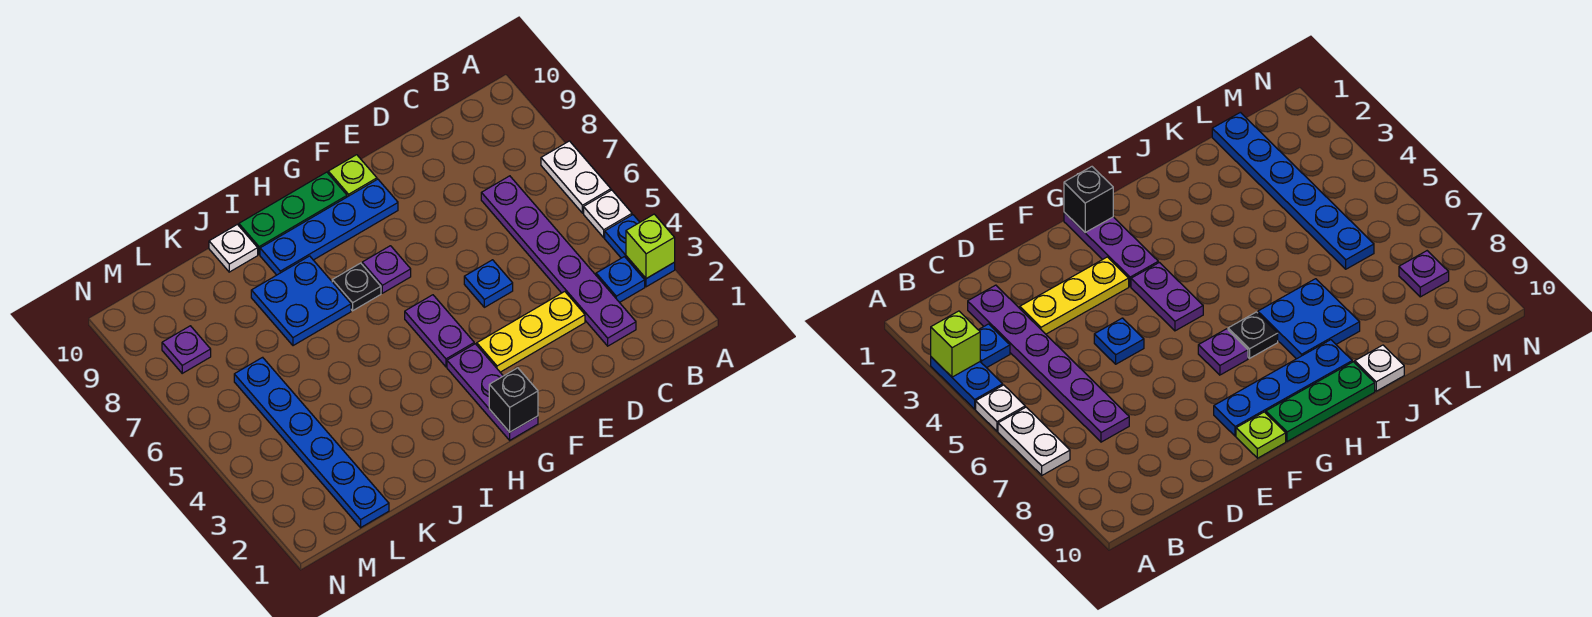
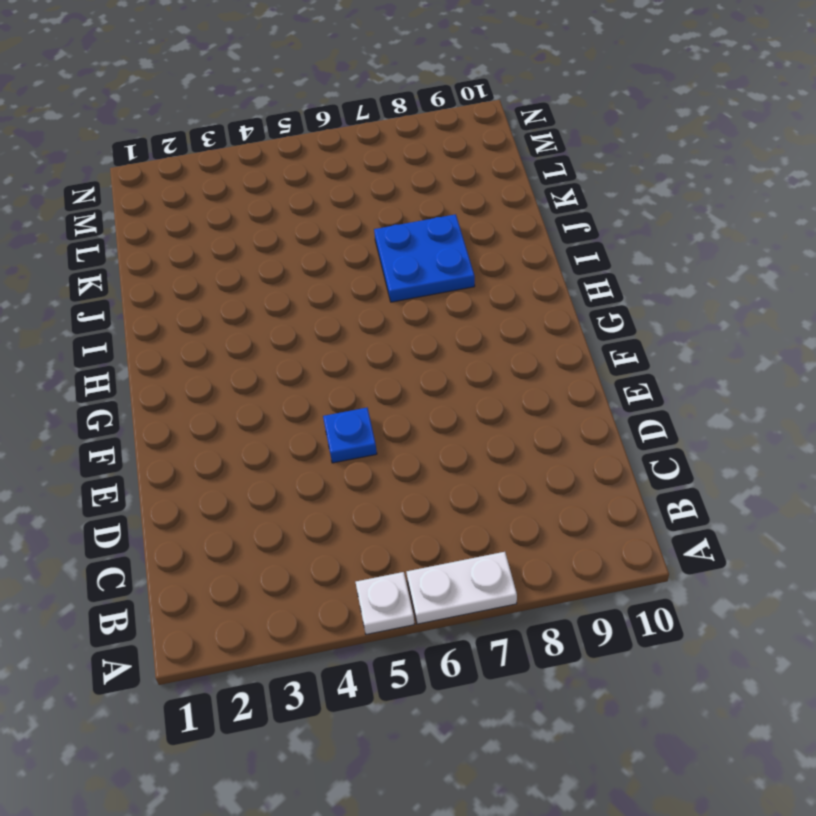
none -> blue 1x2 plate [605,215,675,287]
none -> blue 1x1 plate [596,257,645,302]
none -> purple 1x6 plate [481,176,636,346]

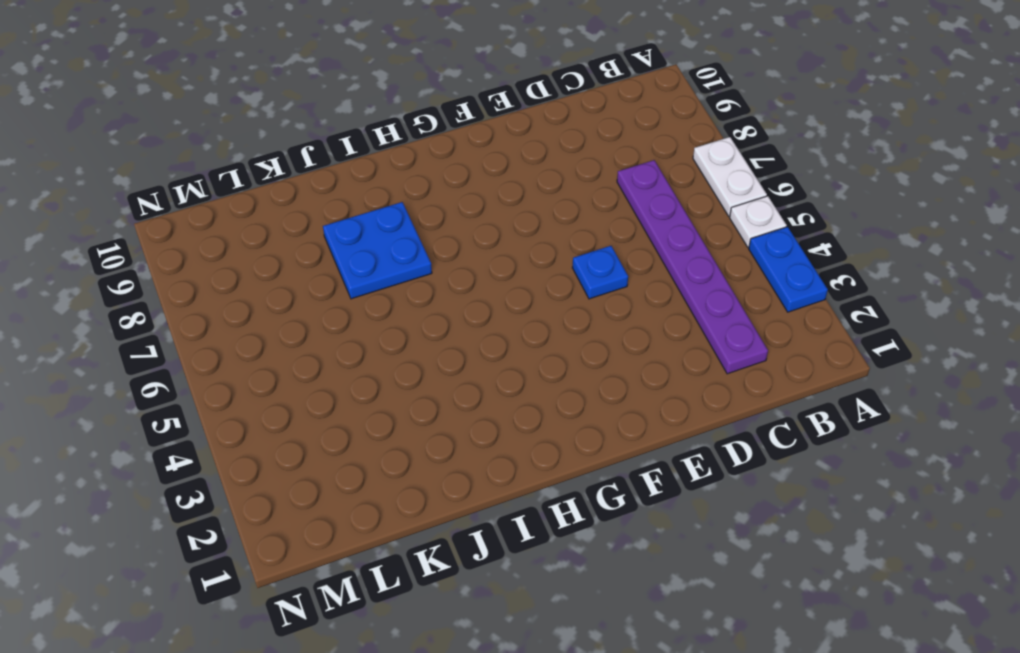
none -> blue 1x1 plate [596,257,645,302]
none -> yellow 1x3 plate [477,292,585,372]
none -> blue 1x4 plate [260,179,398,275]

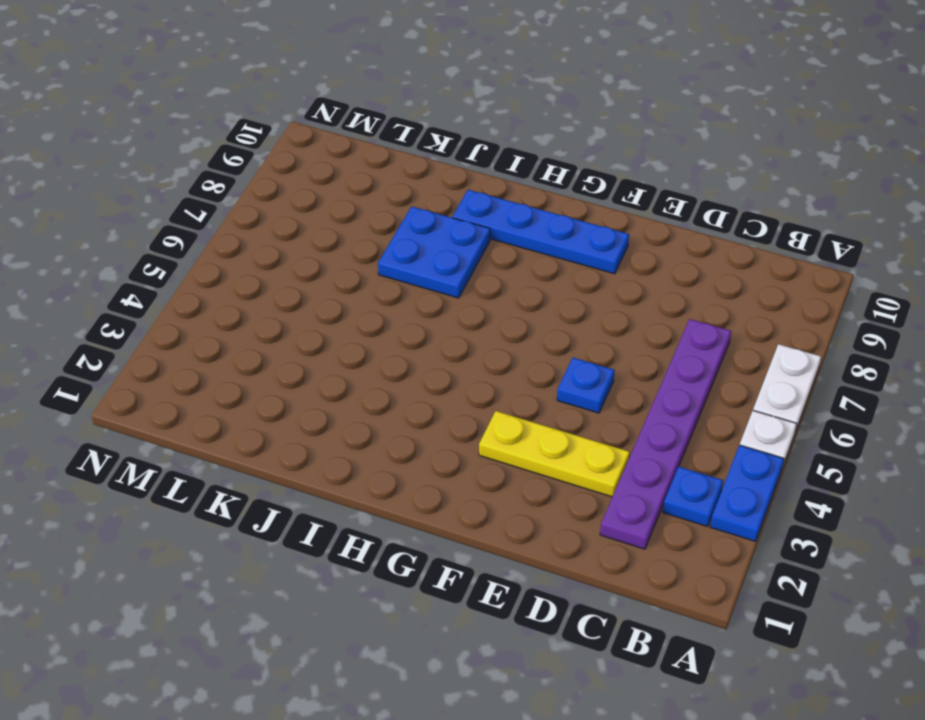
none -> lime 1x1 plate [328,155,377,197]
none -> purple 1x3 plate [447,344,538,440]
none -> purple 1x2 plate [405,295,474,367]

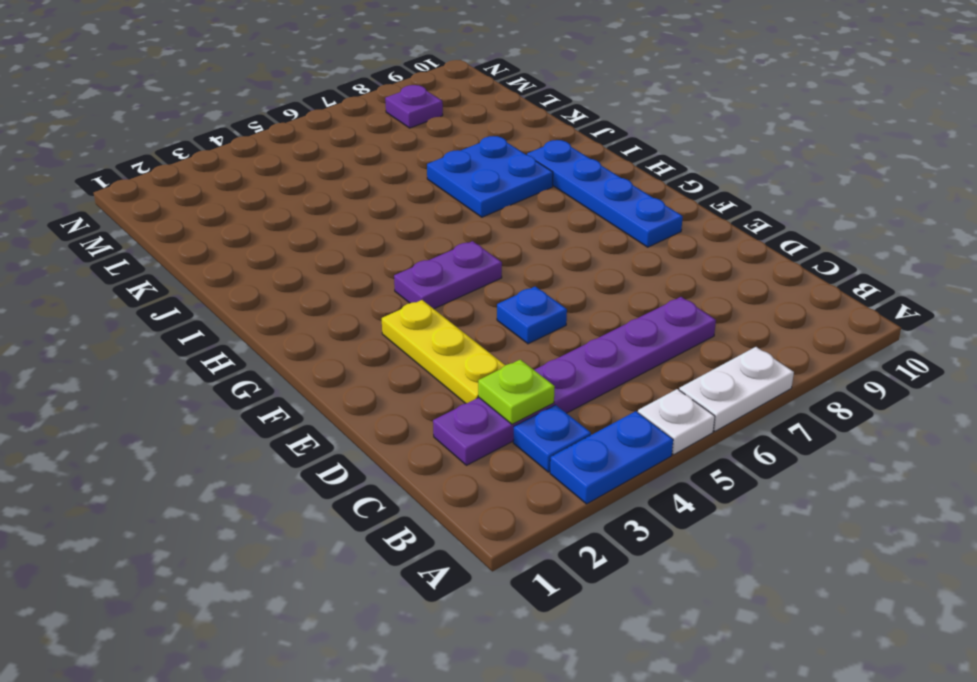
lime 1x1 plate [478,360,555,424] -> lime 1x1 plate moved to [328,155,377,197]
none -> purple 1x3 plate [447,344,538,440]
none -> purple 1x1 plate [362,246,411,293]
none -> green 1x3 plate [239,172,347,255]

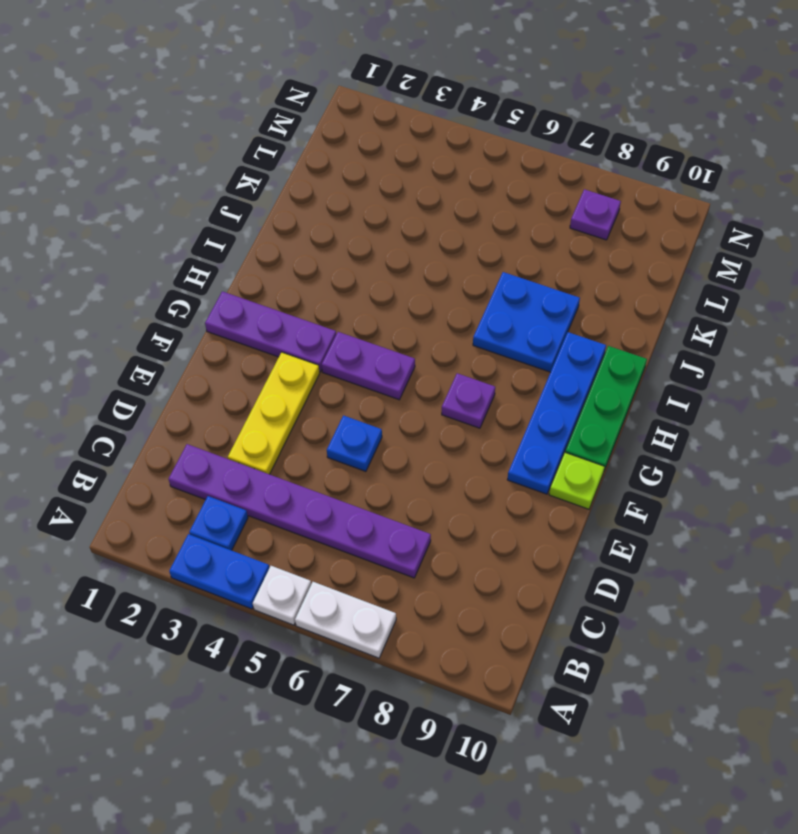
none -> black 1x1 plate [332,263,381,311]
none -> white 1x1 plate [209,224,258,272]
none -> blue 1x6 plate [234,357,389,528]

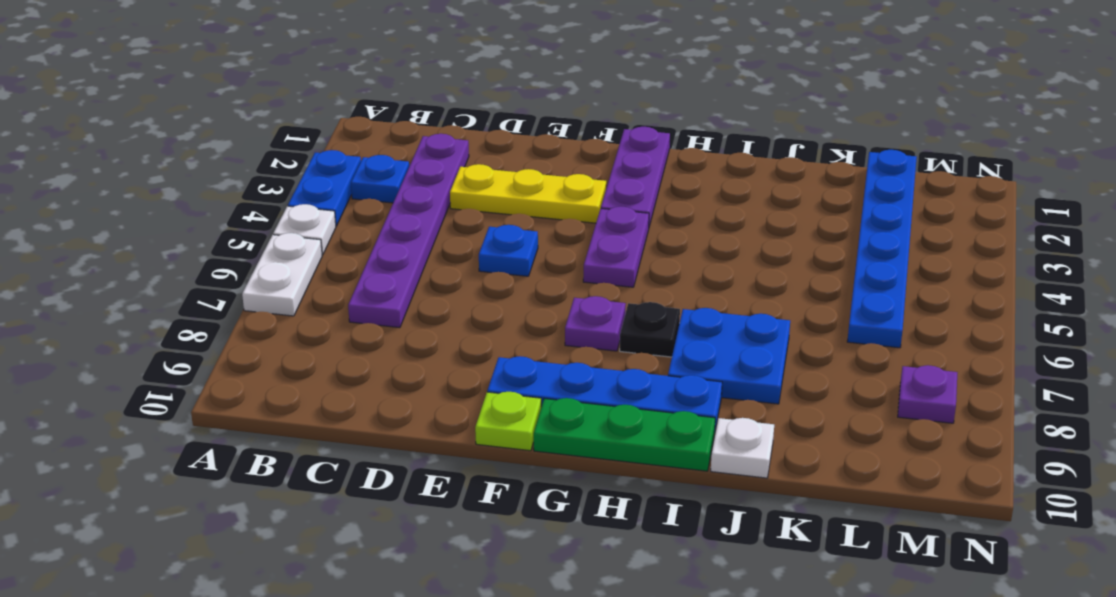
none -> lime 1x1 brick [626,214,675,279]
none -> black 1x1 brick [489,368,538,432]

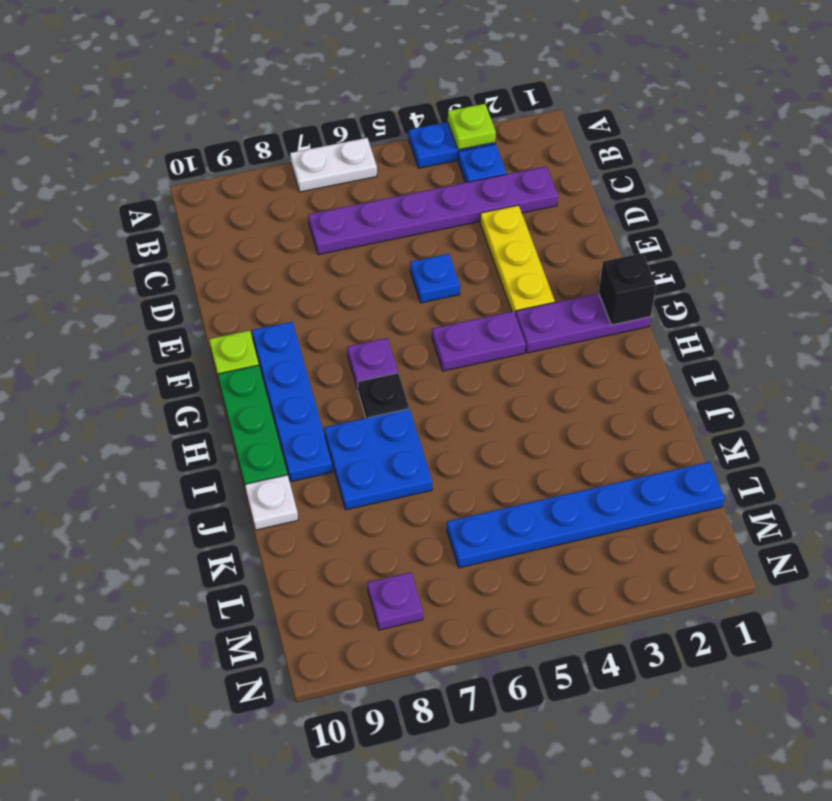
lime 1x1 plate [448,104,496,150] -> lime 1x1 brick [626,214,675,279]
none -> white 1x1 plate [584,190,632,238]

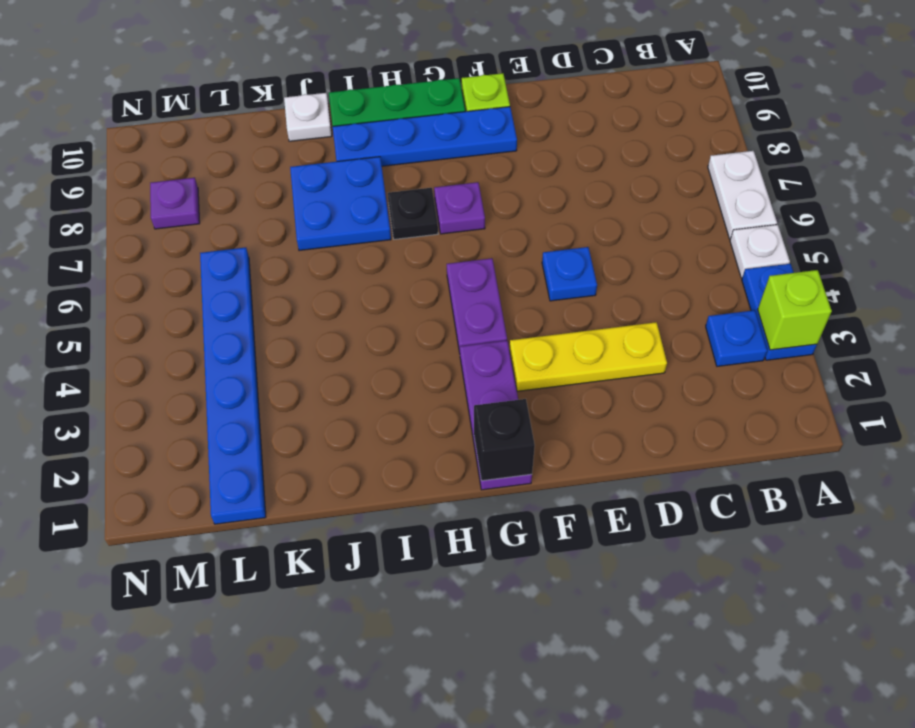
none -> purple 1x6 plate [481,176,636,346]

